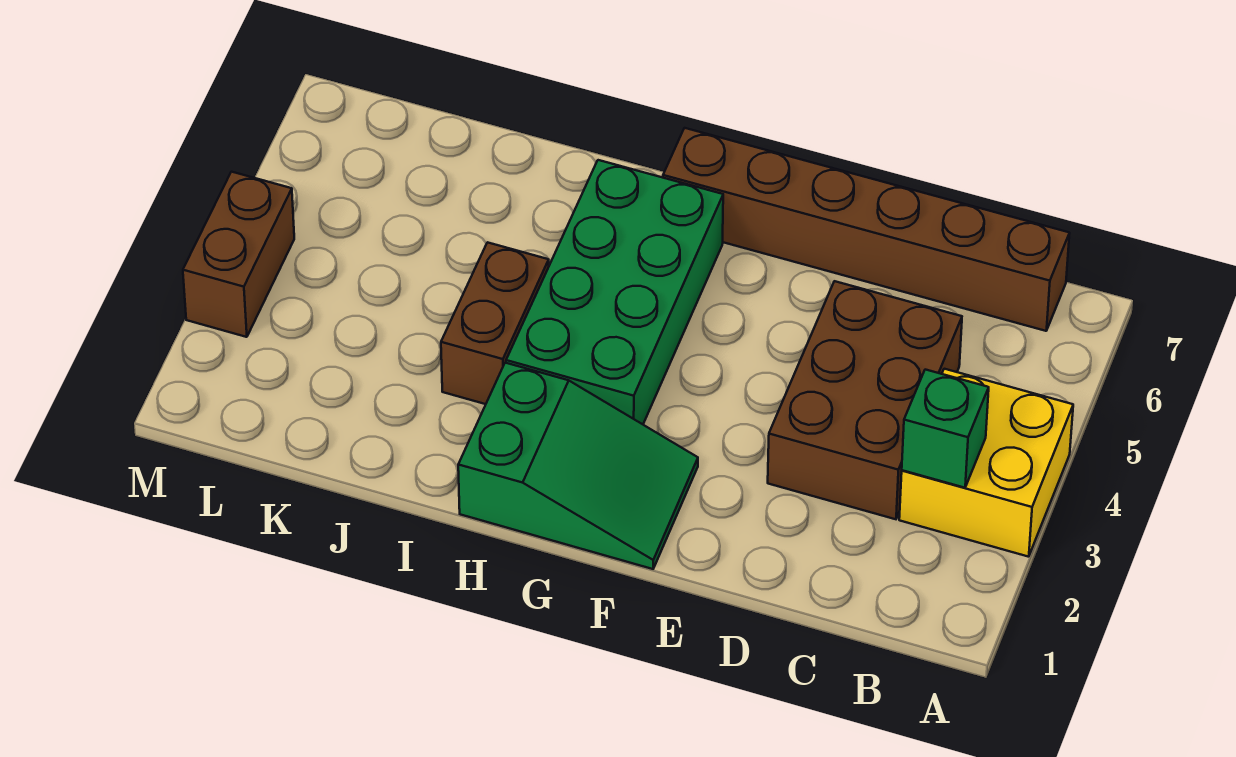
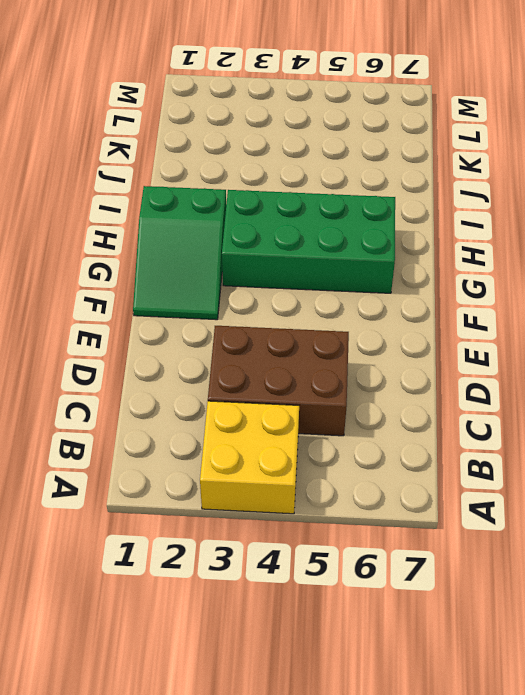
none -> brown 1x6 brick [663,128,1070,331]
none -> brown 1x2 brick [441,242,549,404]

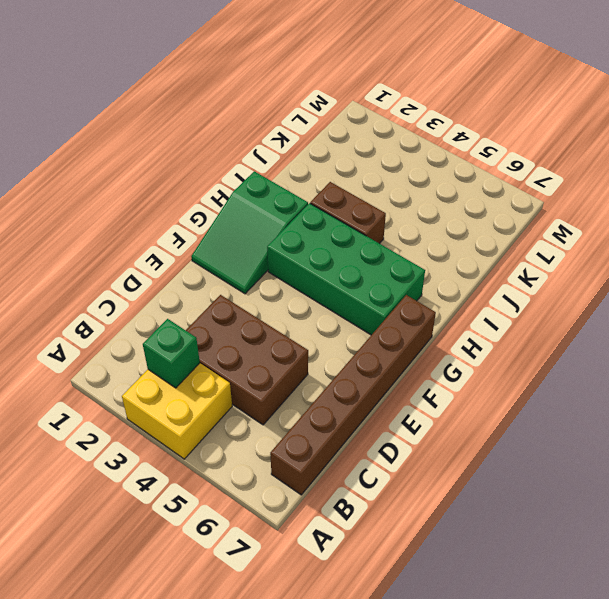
none -> brown 1x2 brick [183,172,294,337]

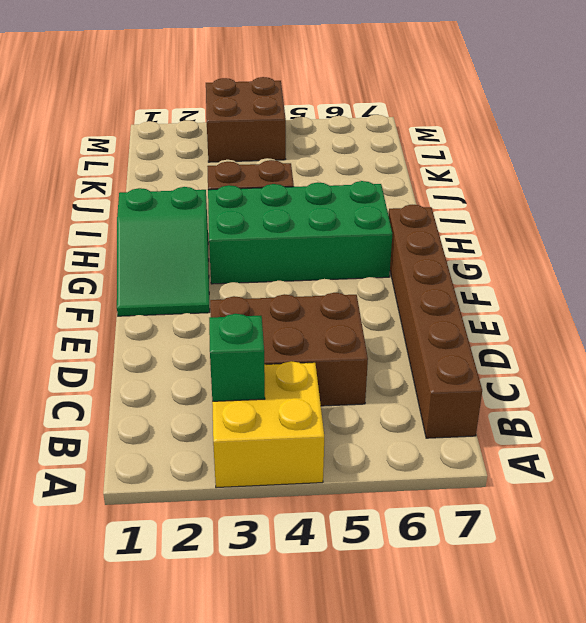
brown 2x2 brick [206,77,286,162] -> brown 1x2 brick [183,172,294,337]

